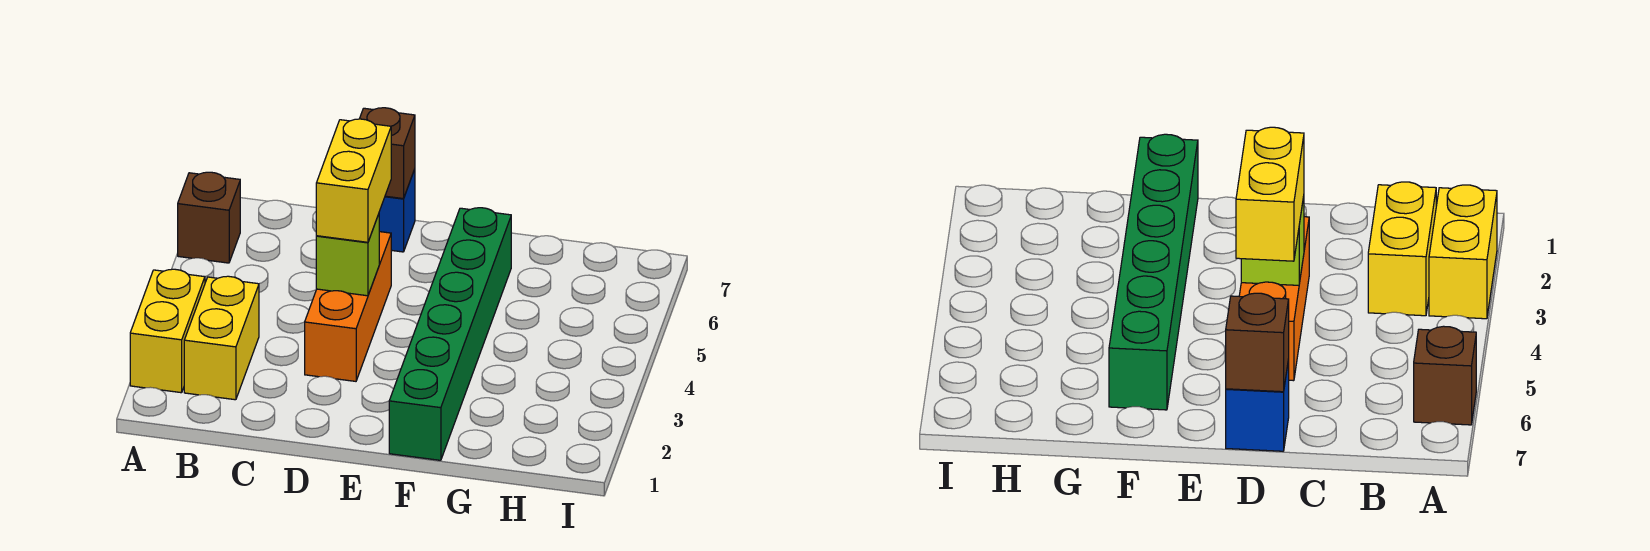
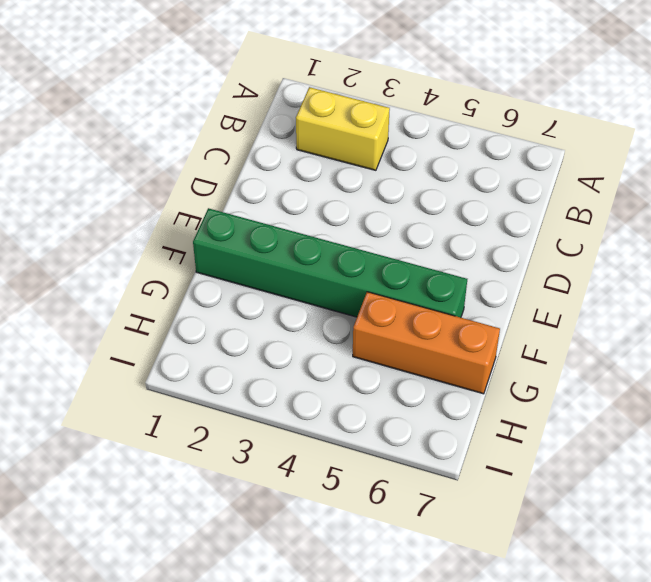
orange 1x3 brick [353,292,500,394] -> orange 1x3 brick moved to [305,232,391,381]
none -> yellow 1x2 brick [130,269,205,393]
none -> brown 1x1 brick [178,172,240,263]

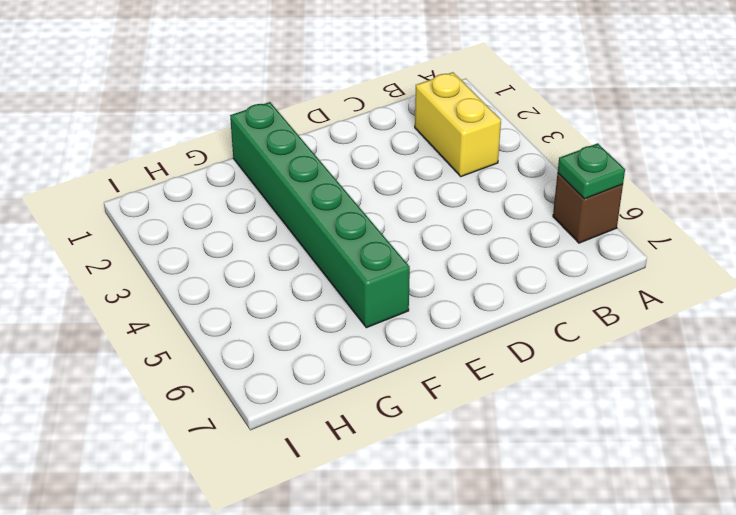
green 1x1 plate [558,143,625,199] -> none
none -> yellow 1x2 brick [130,269,205,393]
none -> orange 1x3 brick [305,232,391,381]

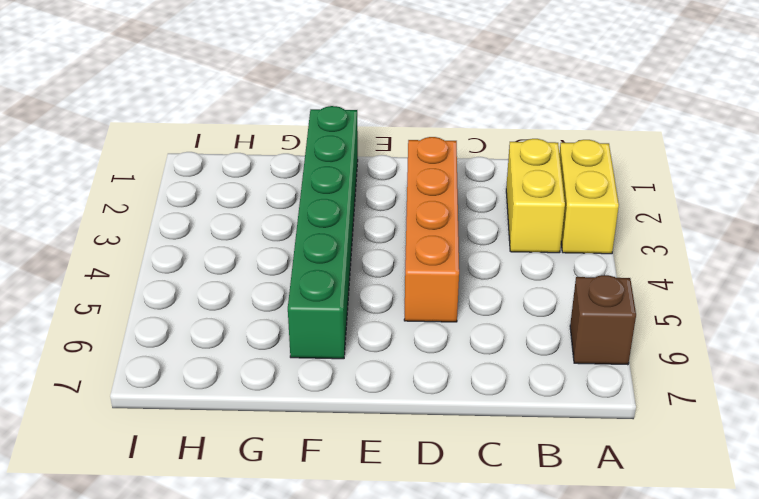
orange 1x4 brick [404,137,459,322] -> orange 1x3 brick [305,232,391,381]
none -> blue 1x1 brick [379,169,415,252]
none -> lime 1x1 brick [316,214,379,296]

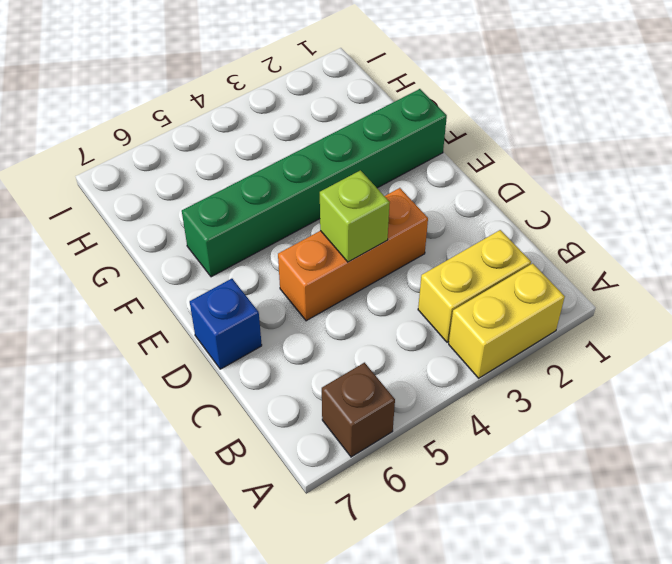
none -> brown 1x1 brick [360,108,415,199]
none -> yellow 1x2 brick [316,119,391,242]

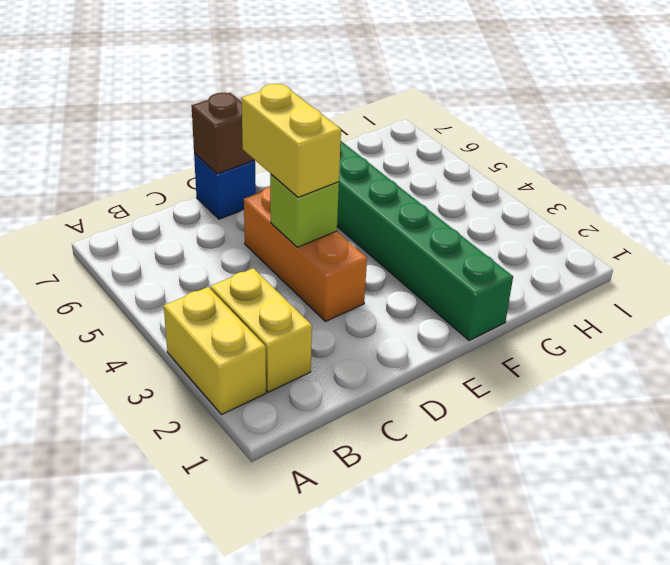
none -> brown 1x1 brick [178,172,240,263]

